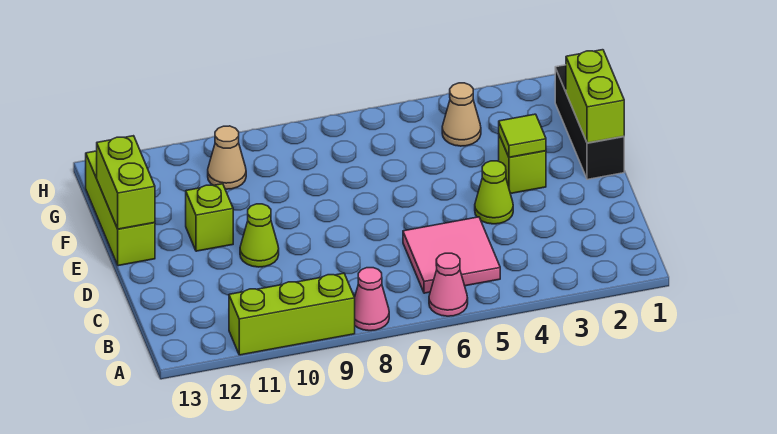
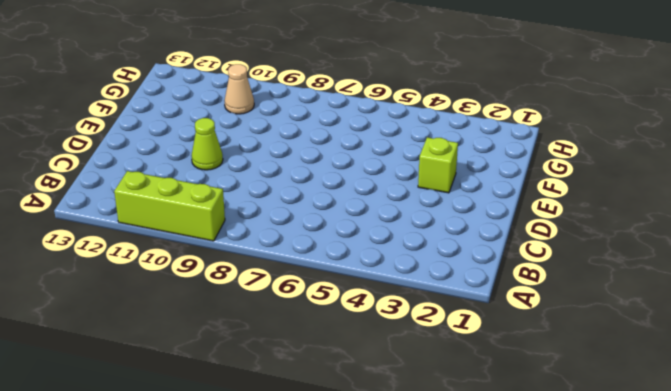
none -> pink 1x1 cone [429,253,468,316]
none -> pink 1x1 cone [355,268,389,331]
none -> pink 2x2 tile [403,217,500,293]

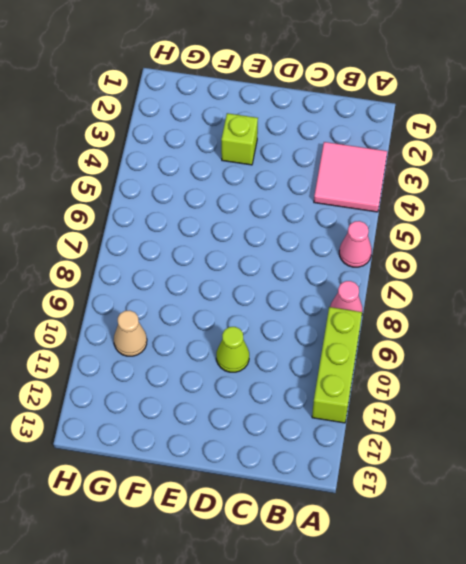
pink 2x2 tile [314,142,387,212] -> pink 2x2 tile moved to [403,217,500,293]
none -> lime 1x1 cone [475,161,513,224]
none -> black 1x3 brick [555,65,624,179]
none -> lime 1x1 brick [186,184,233,251]

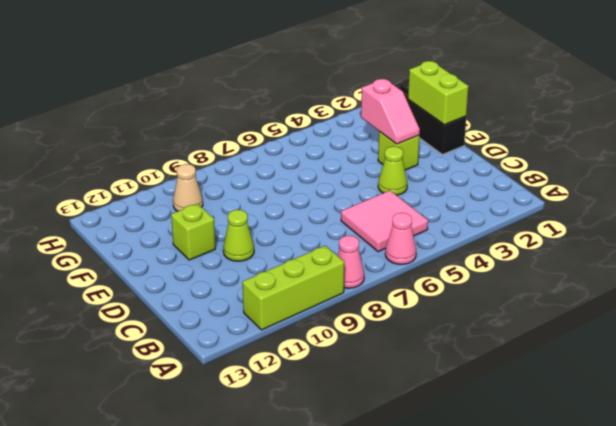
pink 1x2 slope [361,79,420,144] -> lime 1x1 tile [499,114,546,157]
none -> lime 1x3 brick [86,151,155,266]
none -> tan 1x1 cone [442,83,481,146]
none -> lime 1x2 brick [97,136,155,229]

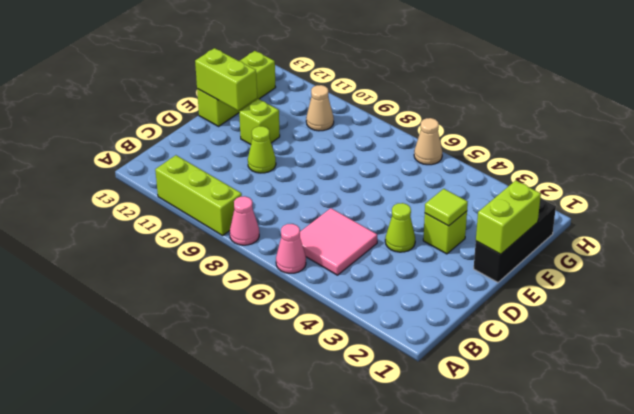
lime 1x2 brick [195,48,257,111] -> lime 1x2 brick turned to [97,136,155,229]
tan 1x1 cone [414,118,442,165] -> tan 1x1 cone moved to [442,83,481,146]

